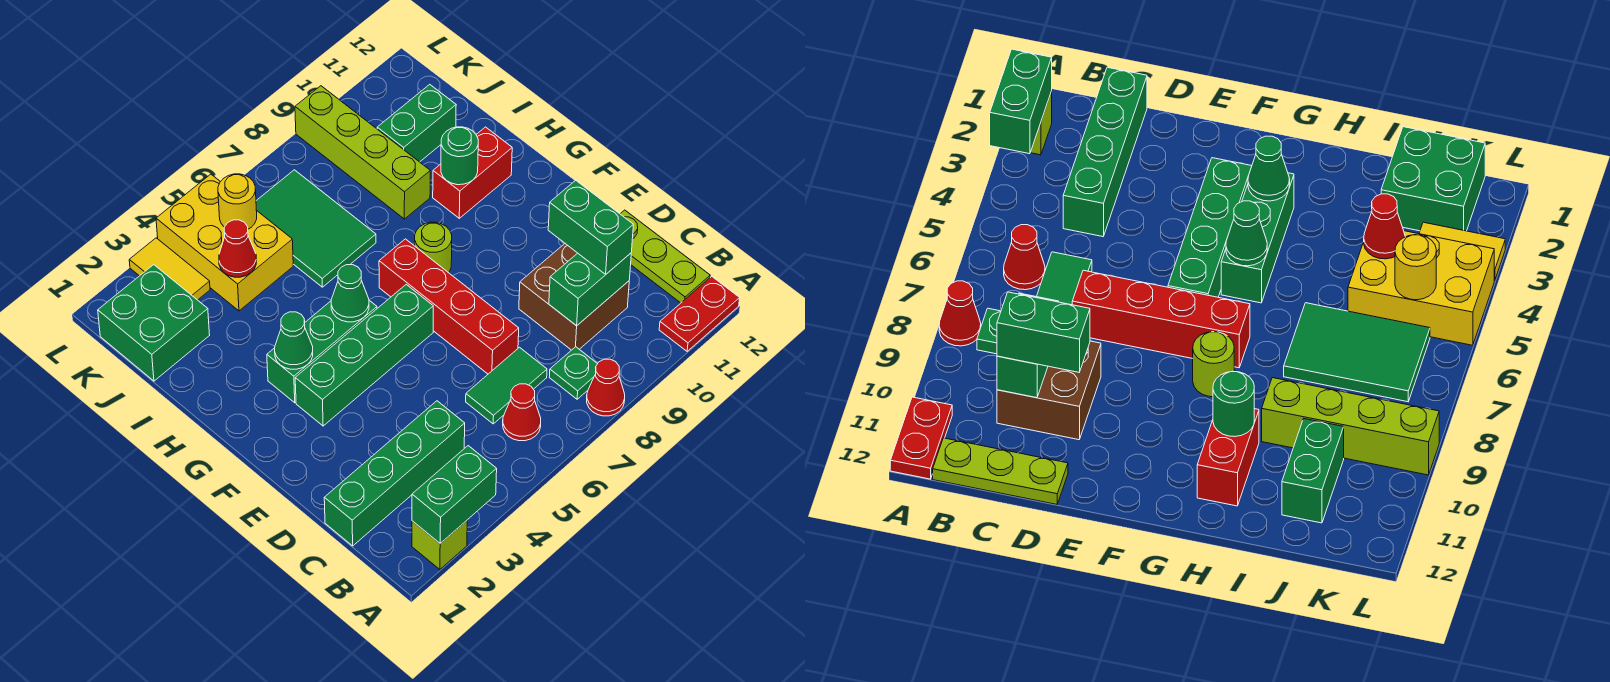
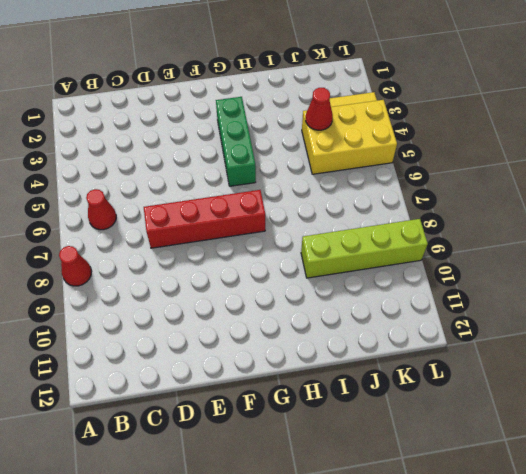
none -> lime 1x1 brick [412,521,467,569]
none -> red 1x2 plate [659,276,740,351]
none -> green 1x1 plate [549,347,597,399]

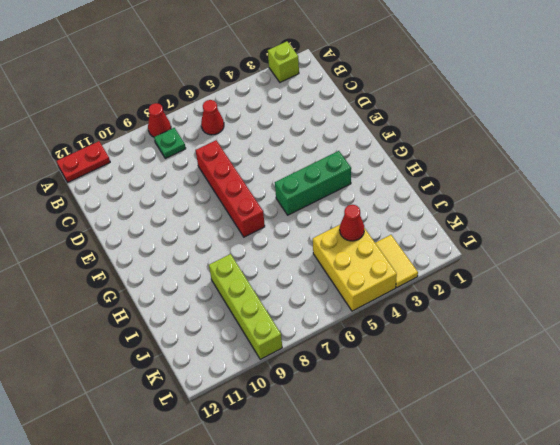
none -> lime 1x3 plate [621,210,710,303]
none -> green 1x4 brick [324,401,465,546]
none -> green 1x2 tile [466,347,547,424]

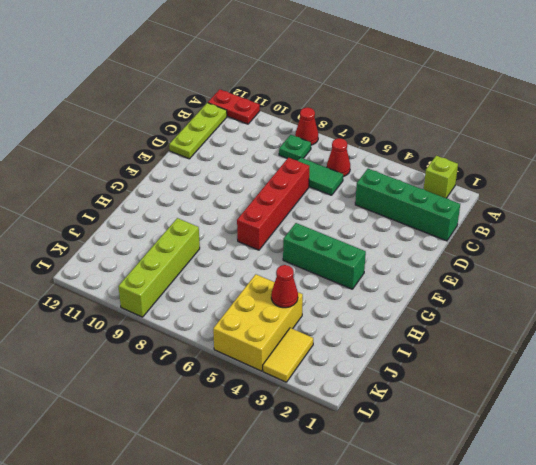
none -> brown 2x2 brick [519,244,629,350]
none -> green 1x4 brick [295,285,433,426]
none -> lime 1x1 round brick [415,222,452,273]

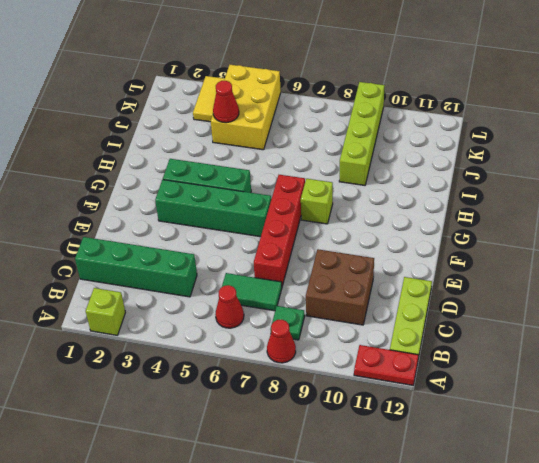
lime 1x1 brick [301,179,333,224] -> lime 1x1 round brick [415,222,452,273]
none -> red 1x2 brick [433,127,512,218]
none -> green 2x3 tile [256,170,376,287]
none -> green 2x2 brick [98,265,210,381]

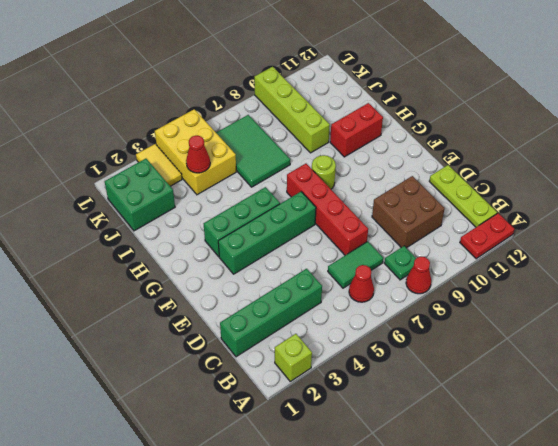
none -> green 1x2 brick [377,84,456,162]
none -> green 1x2 brick [412,446,497,543]
none -> green 1x2 brick [549,253,631,326]

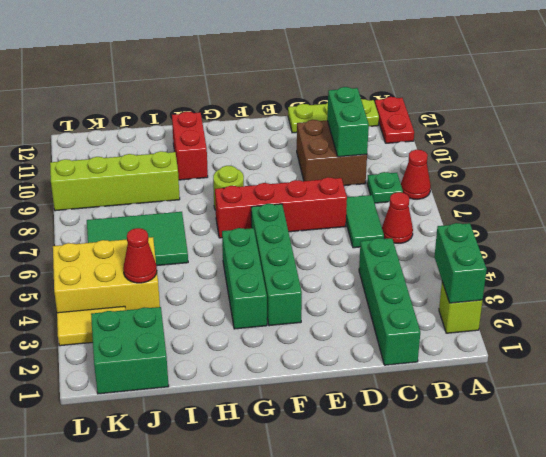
none -> green 1x2 brick [377,84,456,162]
none -> green 1x1 cone [275,312,313,369]
none -> green 1x1 cone [331,265,369,322]

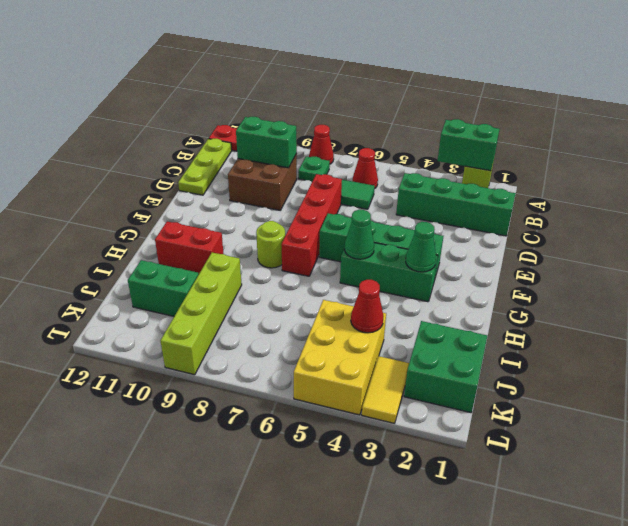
none -> green 2x3 tile [256,170,376,287]
none -> green 1x1 round brick [441,127,478,185]
none -> yellow 1x1 round brick [218,174,257,229]

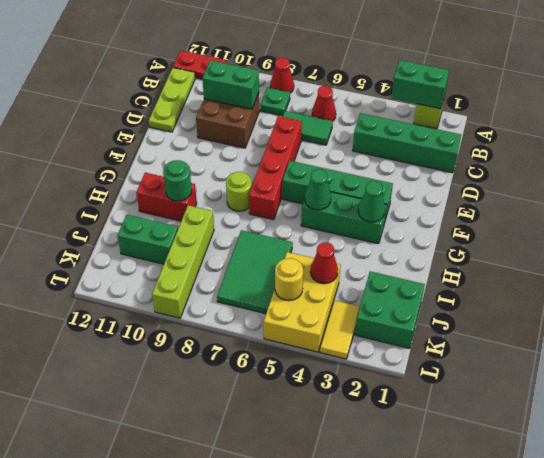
none -> green 1x2 brick [548,180,633,274]

